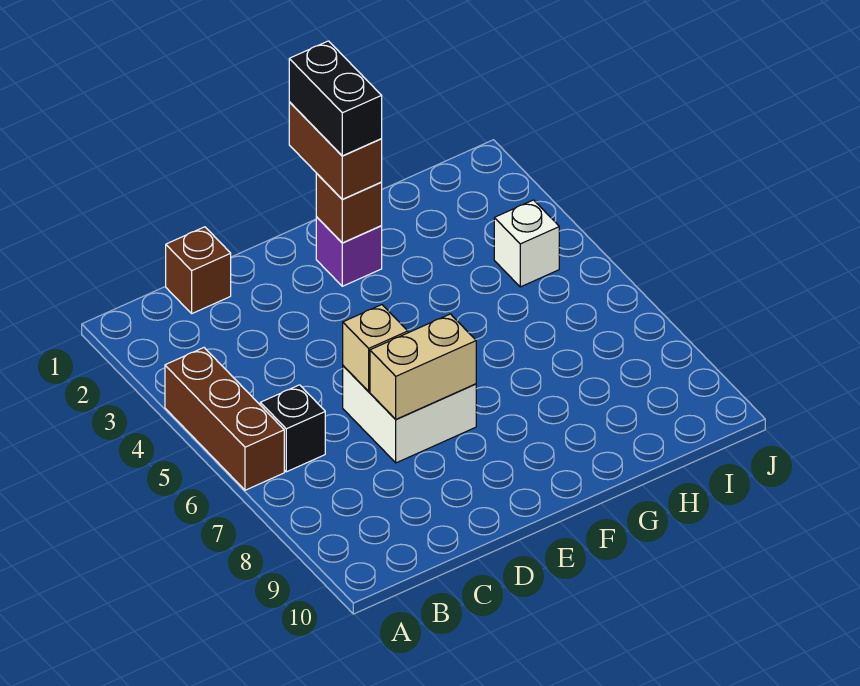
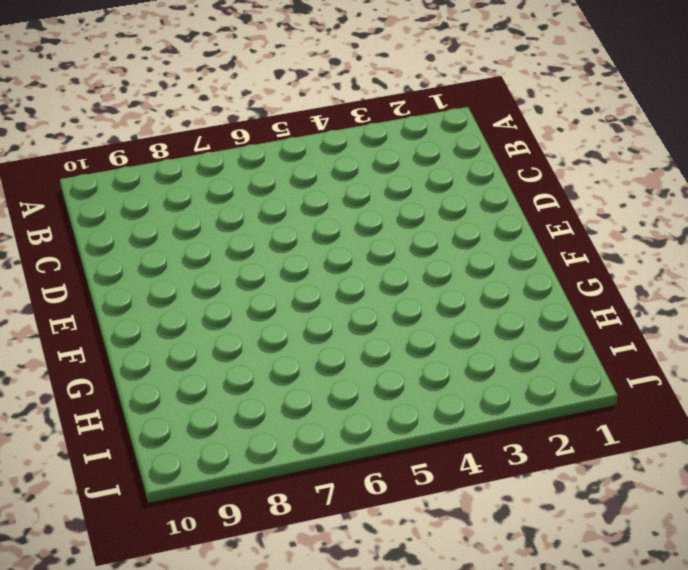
none -> brown 1x3 brick [165,348,284,490]
none -> black 1x1 brick [260,385,325,472]

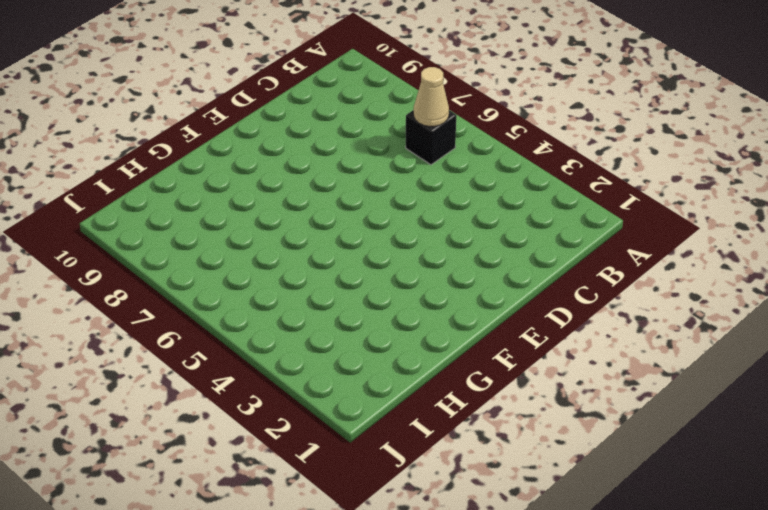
tan 1x1 cone [413,67,449,126] -> none
none -> brown 1x3 brick [165,348,284,490]
none -> brown 1x1 brick [166,227,231,313]

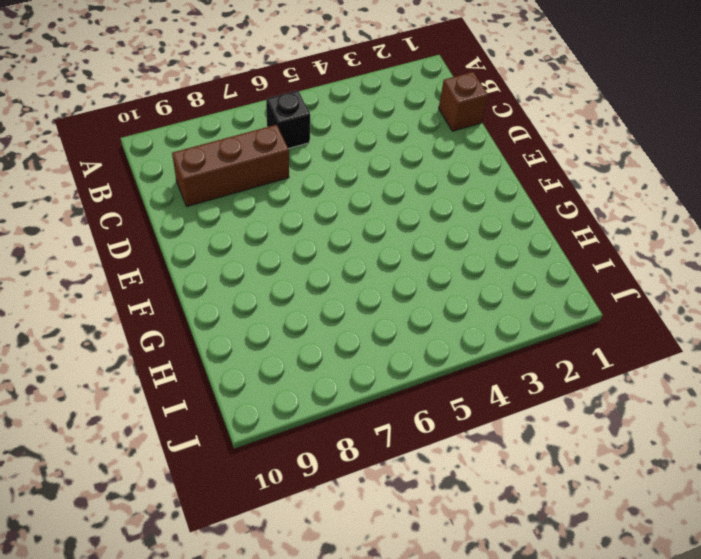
brown 1x3 brick [172,125,289,206] -> brown 1x3 brick moved to [165,348,284,490]
none -> white 2x2 brick [343,366,476,463]
none -> purple 1x1 brick [316,217,382,286]

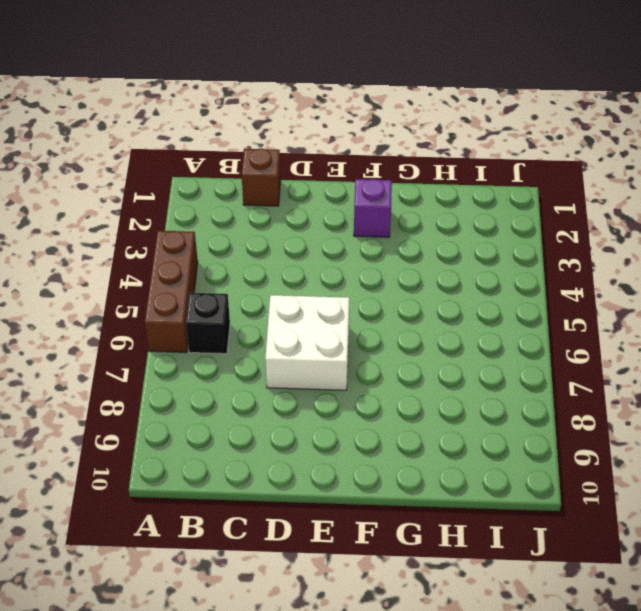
none -> white 1x1 brick [494,200,559,287]
none -> tan 1x1 brick [343,305,408,392]

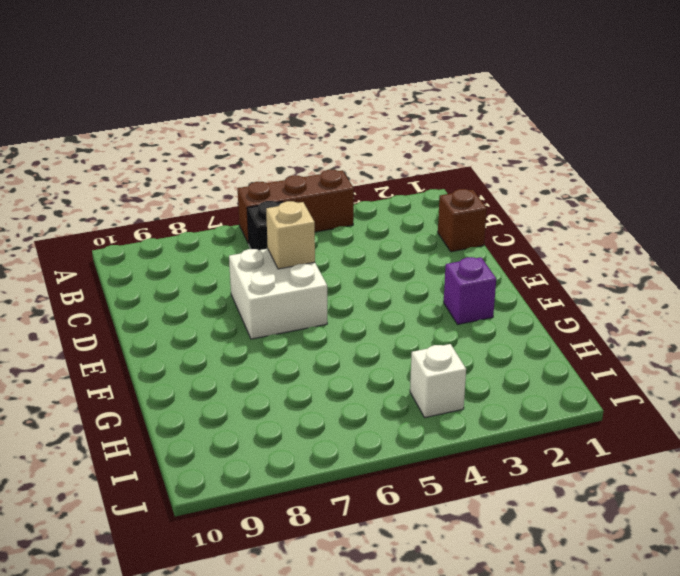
none -> tan 1x2 brick [370,314,476,419]
none -> brown 1x1 brick [316,174,382,243]

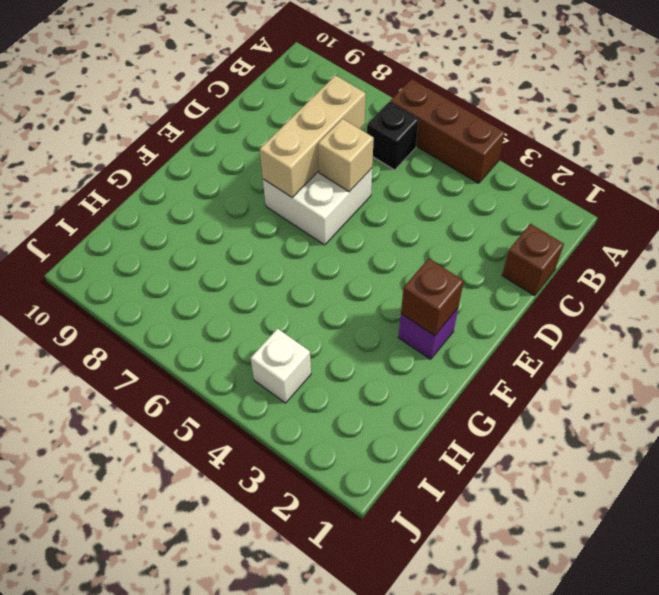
tan 1x3 brick [260,75,366,197] -> tan 1x2 brick [370,314,476,419]
none -> brown 1x2 brick [289,102,382,199]
none -> black 1x2 brick [289,41,382,156]

